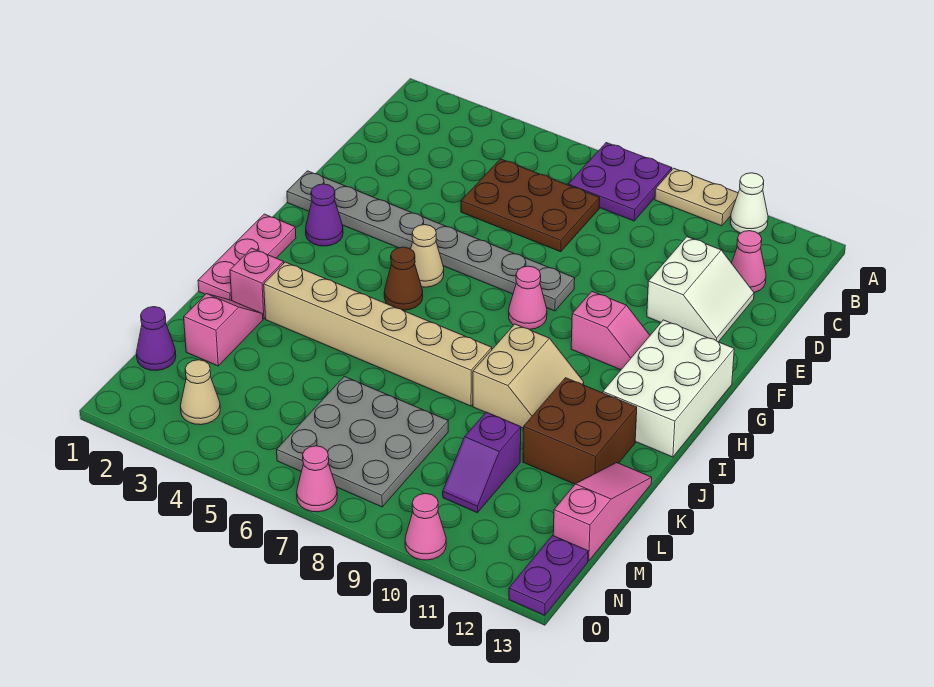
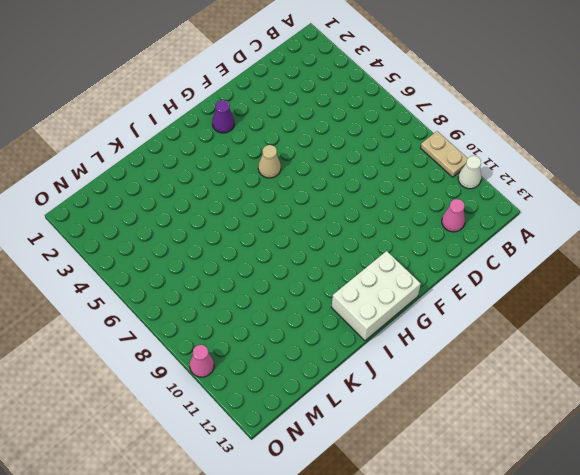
none -> purple 2x2 plate [568,143,672,221]
none -> brown 2x3 plate [461,159,600,252]
none -> white 2x2 slope [647,237,754,342]

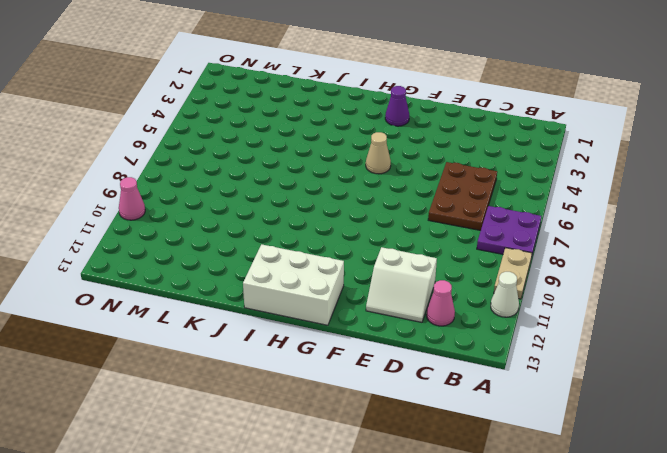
none -> grey 1x8 plate [287,171,575,311]
none -> pink 1x1 cone [509,266,547,330]
none -> pink 1x2 slope [571,292,650,370]

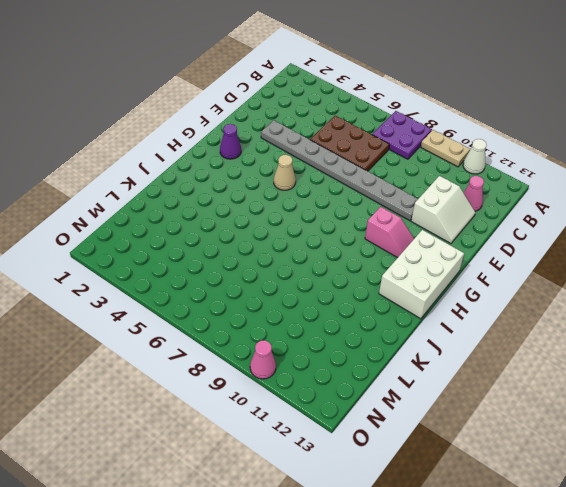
grey 1x8 plate [261,120,418,221] -> grey 1x8 plate moved to [287,171,575,311]
none -> pink 1x1 cone [509,266,547,330]
none -> pink 1x3 plate [198,214,296,300]
none -> brown 1x1 cone [384,247,423,310]

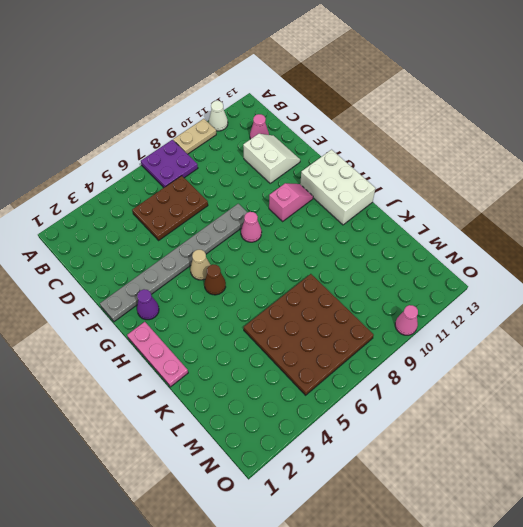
brown 4x4 plate [244,274,374,395] -> grey 3x3 plate [277,376,448,507]
none -> tan 2x2 slope [473,324,584,428]
none -> pink 1x1 brick [230,248,284,319]
none -> tan 1x6 brick [264,262,492,406]

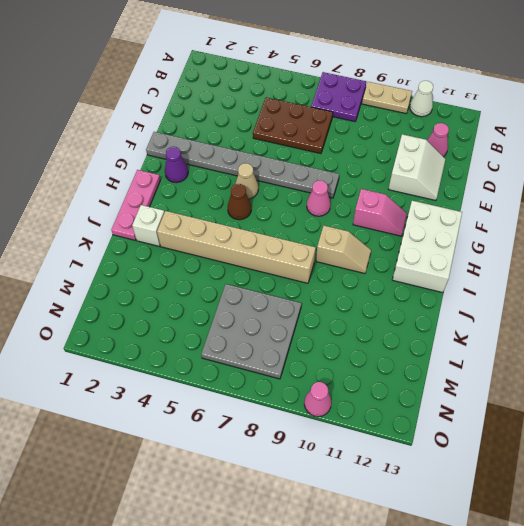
tan 1x2 slope [316,226,371,274] -> tan 2x2 slope [473,324,584,428]
white 1x1 brick [132,205,165,246] -> pink 1x1 brick [230,248,284,319]
none -> brown 2x2 brick [523,378,637,484]
none -> pink 1x2 slope [184,294,263,366]
none -> pink 1x3 slope [553,463,652,561]

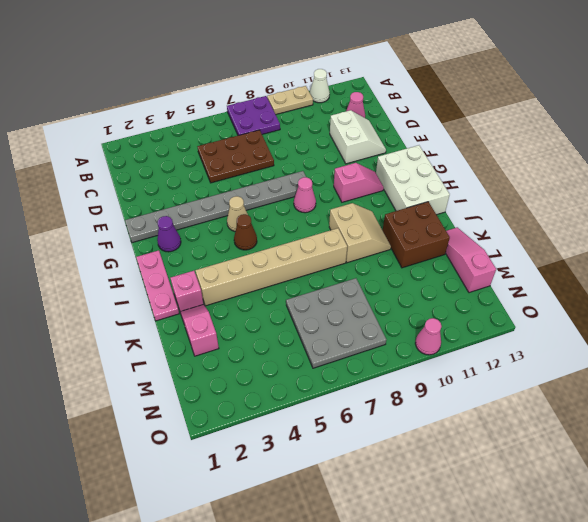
none -> purple 1x2 slope [443,412,521,513]
none -> purple 1x1 cone [136,307,176,371]
none -> tan 1x1 cone [180,360,220,425]

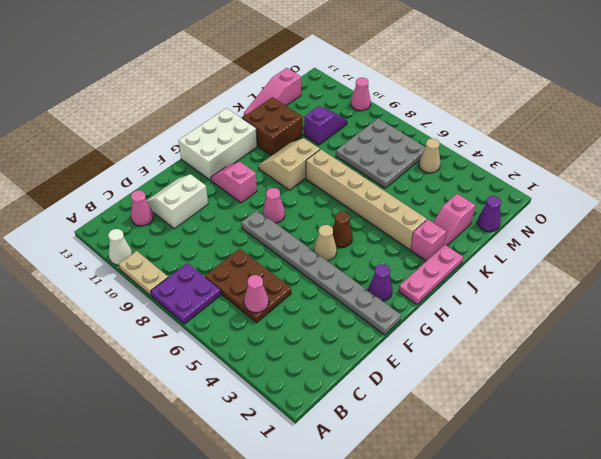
pink 1x1 cone [244,275,269,313] -> pink 1x1 cone moved to [297,446,337,512]
tan 1x1 cone [419,139,440,173] -> tan 1x1 cone moved to [180,360,220,425]
none -> purple 1x2 plate [509,535,588,615]

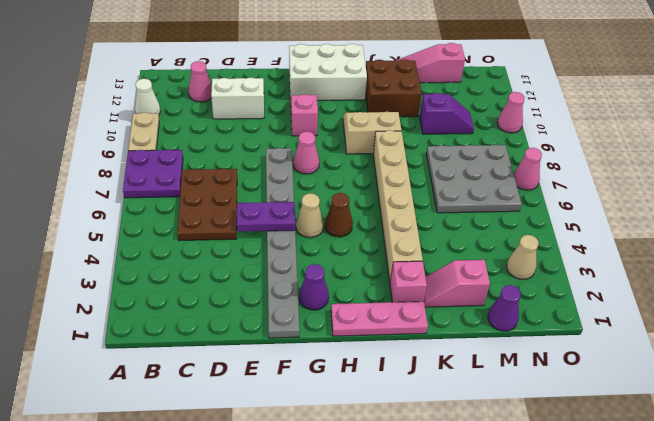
purple 1x2 plate [237,202,295,232] -> purple 1x2 plate moved to [509,535,588,615]

